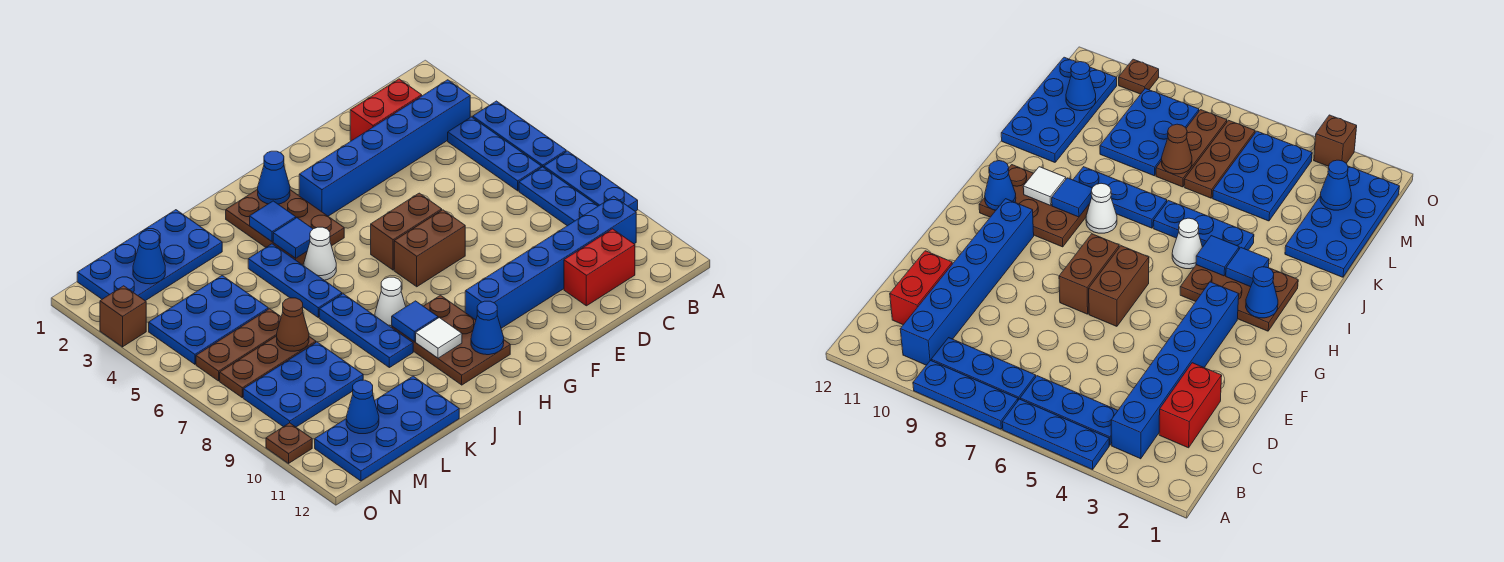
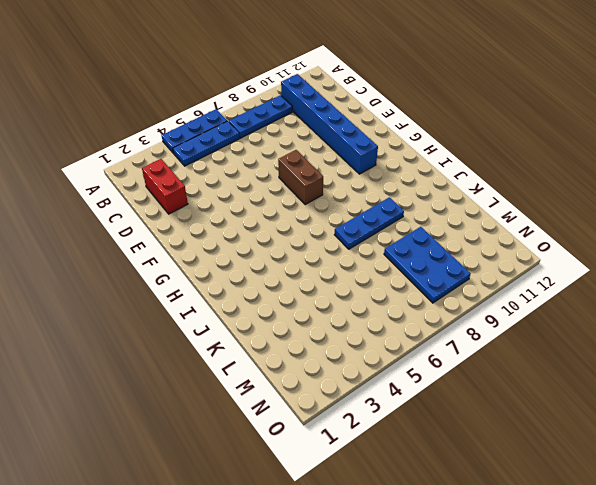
none -> blue 1x3 plate [544,151,638,211]
none -> blue 1x6 brick [299,80,470,216]
none -> red 1x2 brick [564,229,635,306]
none -> brown 1x2 brick [371,193,442,270]

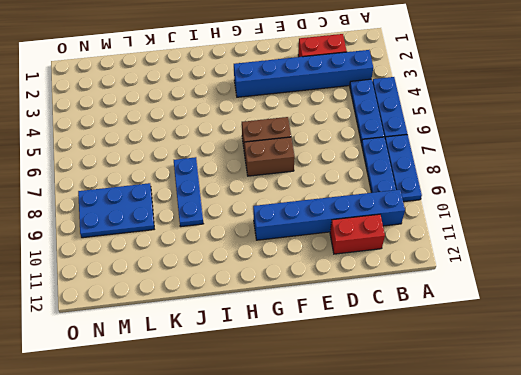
none -> brown 2x3 plate [226,189,344,264]
none -> brown 2x3 plate [392,295,510,385]
none -> white 1x1 cone [304,227,336,280]
none -> white 1x1 cone [375,277,406,327]

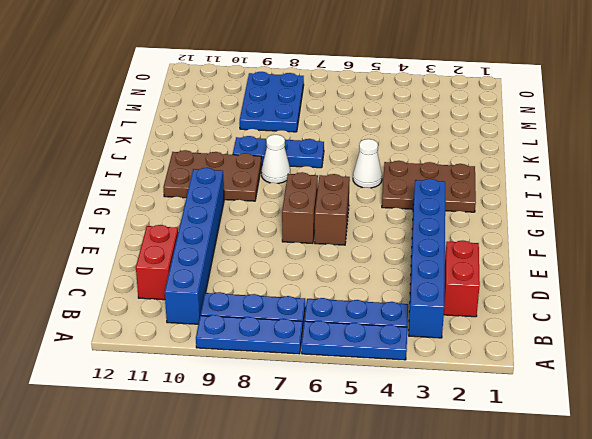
none -> blue 1x3 plate [248,244,342,317]
none -> blue 2x4 plate [77,210,222,301]
none -> blue 2x4 plate [315,376,459,481]
none -> blue 2x3 plate [149,276,268,364]

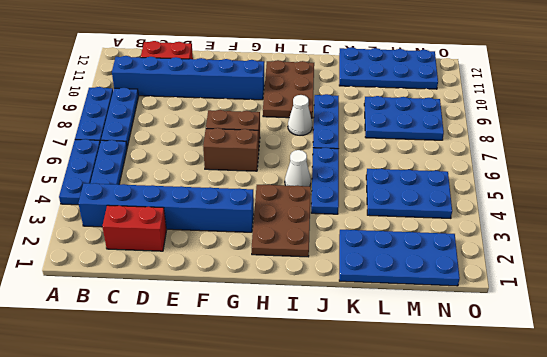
none -> brown 1x3 plate [196,309,281,381]
none -> brown 1x3 plate [220,336,316,398]
none -> brown 1x1 brick [100,286,146,347]
none -> brown 1x1 plate [266,423,312,463]

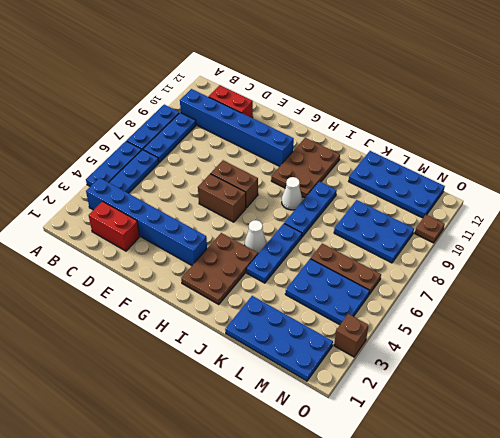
none -> brown 1x3 plate [220,336,316,398]
none -> blue 1x1 cone [258,151,290,204]
none -> blue 1x1 cone [471,301,504,355]
none -> blue 1x1 tile [250,201,296,241]

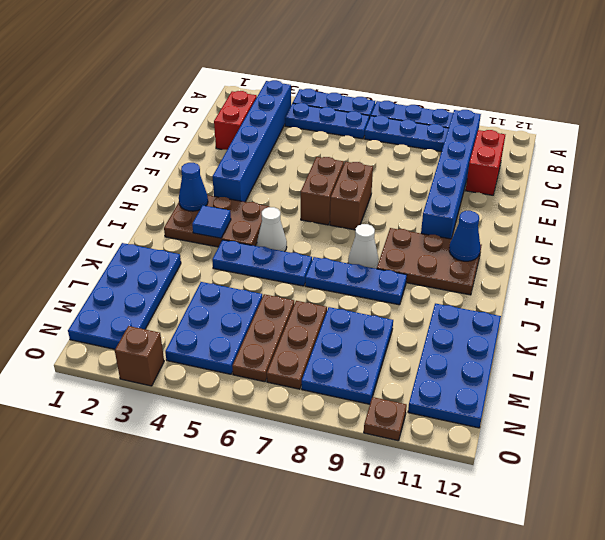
none -> blue 1x1 tile [273,218,313,258]
none -> blue 1x1 tile [392,301,438,341]
none -> white 1x1 tile [416,318,462,358]
none -> brown 1x1 cone [277,298,309,351]

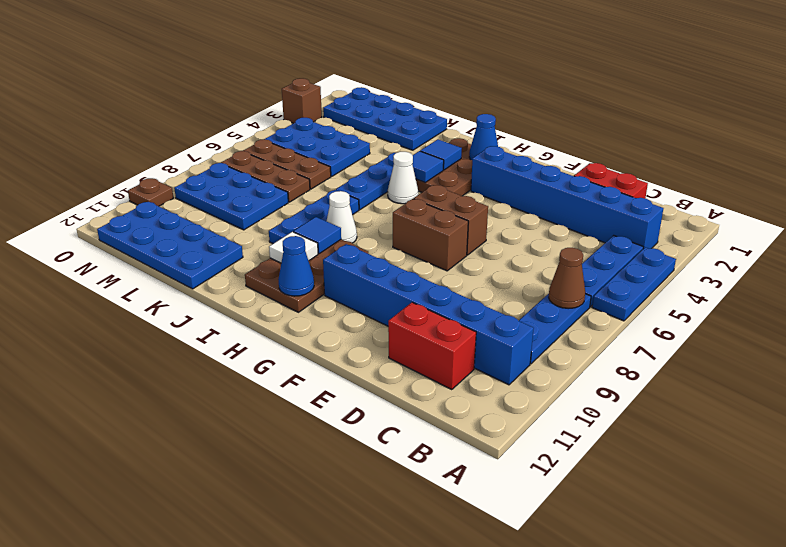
brown 1x1 cone [549,248,585,309] -> brown 1x1 cone moved to [277,298,309,351]
none -> blue 1x3 plate [544,151,638,211]
none -> blue 1x1 cone [133,230,165,284]
none -> blue 1x1 cone [346,380,379,434]

